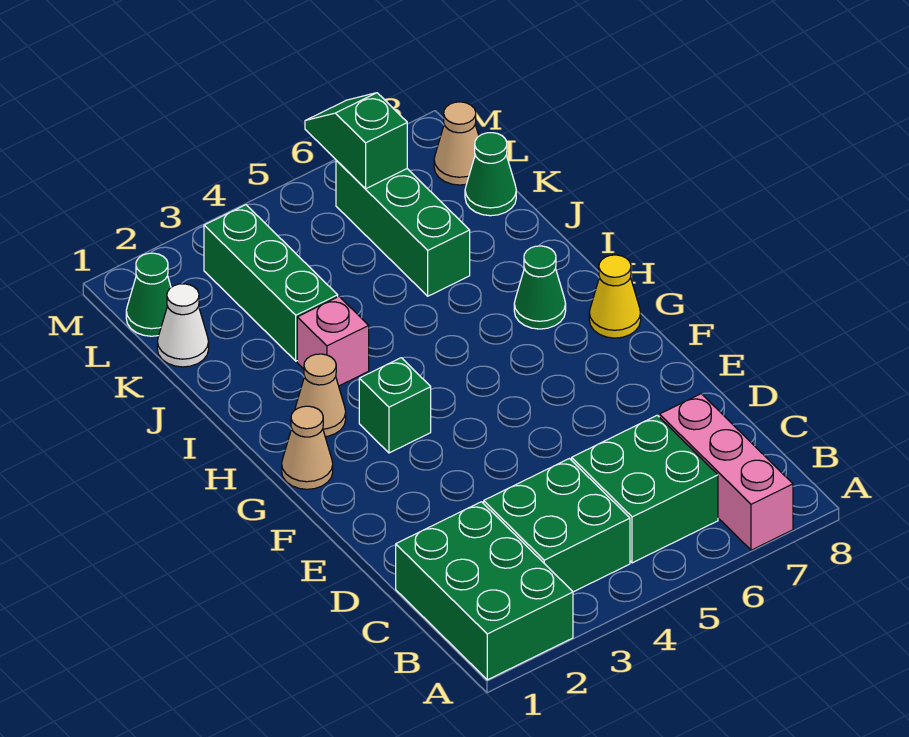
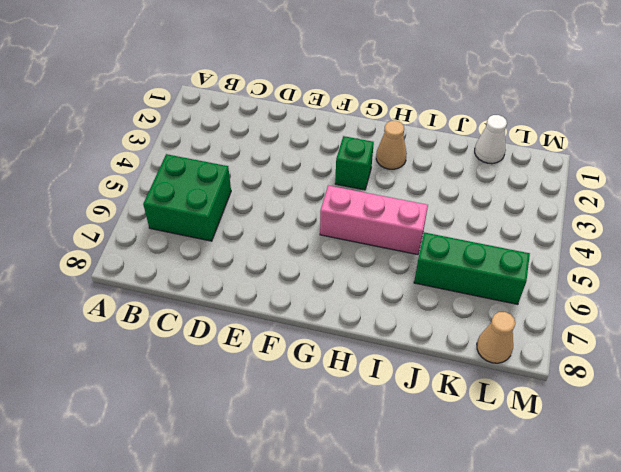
pink 1x3 brick [320,186,428,255] -> pink 1x3 brick moved to [659,394,793,550]
none -> green 2x3 brick [396,502,573,680]
none -> green 2x2 brick [484,459,630,592]
none -> tan 1x1 cone [282,406,333,489]

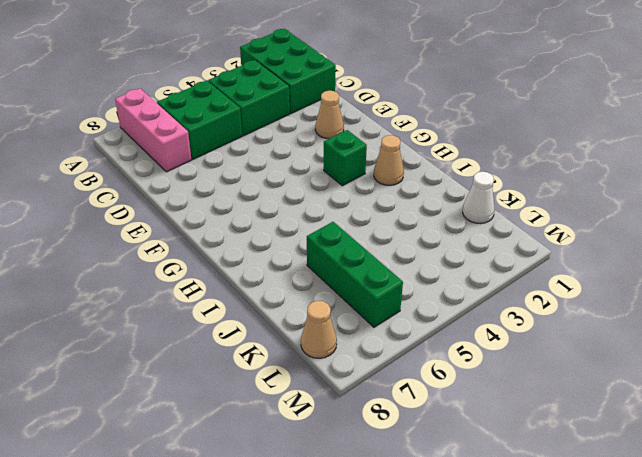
tan 1x1 cone [315,91,344,139] -> tan 1x1 cone moved to [282,406,333,489]
none -> yellow 1x1 cone [589,255,641,338]
none -> green 1x1 cone [514,246,566,329]
none -> pink 1x1 brick [297,297,369,386]

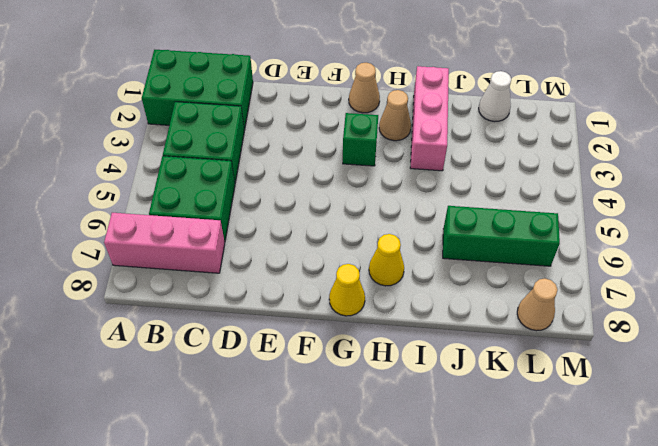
yellow 1x1 cone [369,234,404,286] -> green 1x1 cone [514,246,566,329]
pink 1x3 brick [410,66,449,171] -> pink 1x1 brick [297,297,369,386]
none -> green 1x3 brick [204,205,338,361]
none -> green 1x1 cone [465,133,516,216]
none -> green 1x1 cone [126,253,171,336]

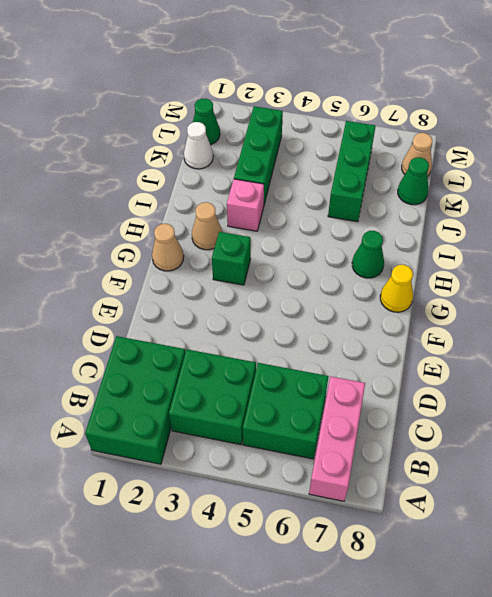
none -> green 1x2 slope [305,93,407,188]

